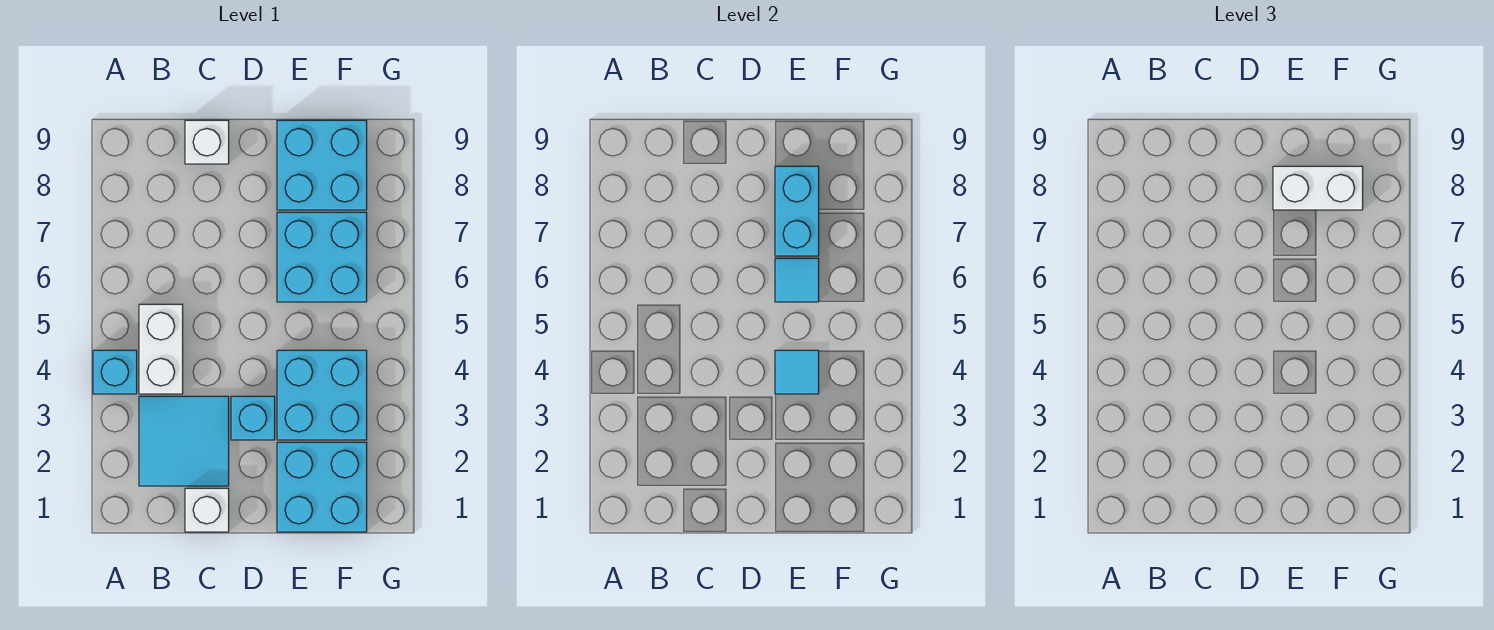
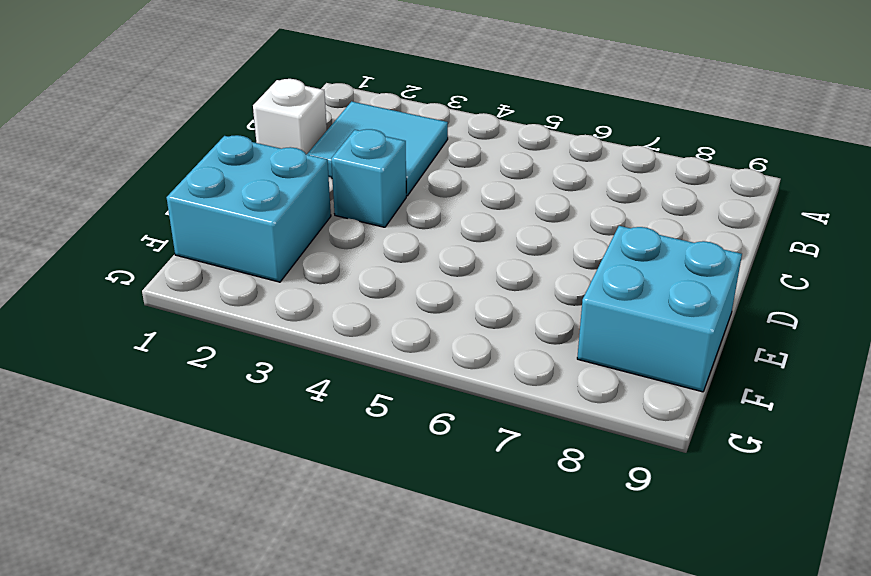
none -> cyan 1x1 brick [93,350,137,394]
none -> white 1x2 brick [139,304,183,394]
none -> white 1x1 brick [185,120,229,164]

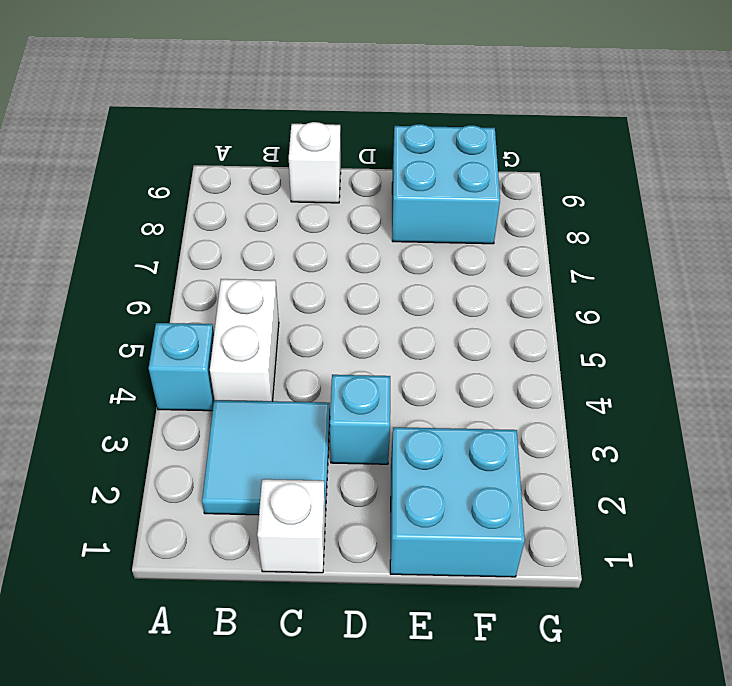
none -> cyan 2x2 brick [277,350,367,440]
none -> cyan 2x2 brick [277,212,367,302]
none -> cyan 1x1 tile [775,350,819,394]

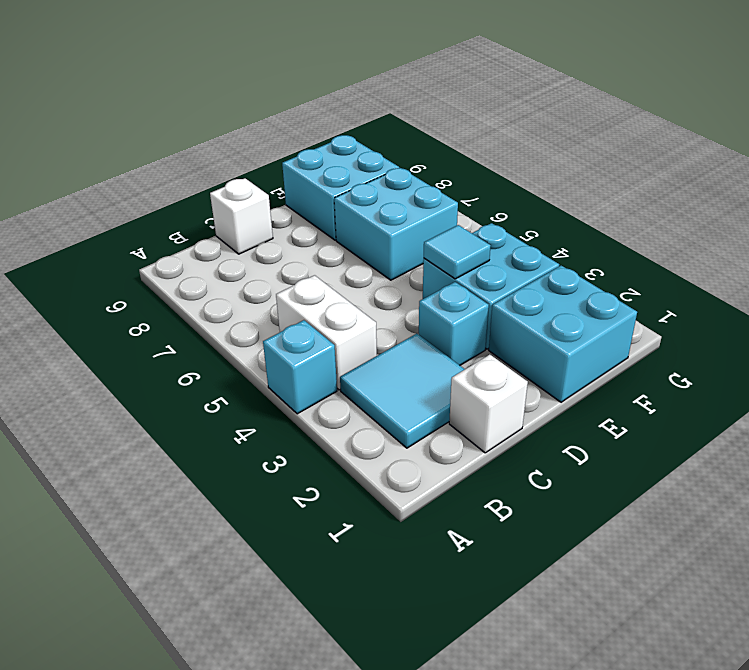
none -> cyan 1x1 tile [775,258,819,302]
none -> cyan 1x2 brick [775,166,819,256]
none -> white 1x2 brick [1273,166,1363,210]

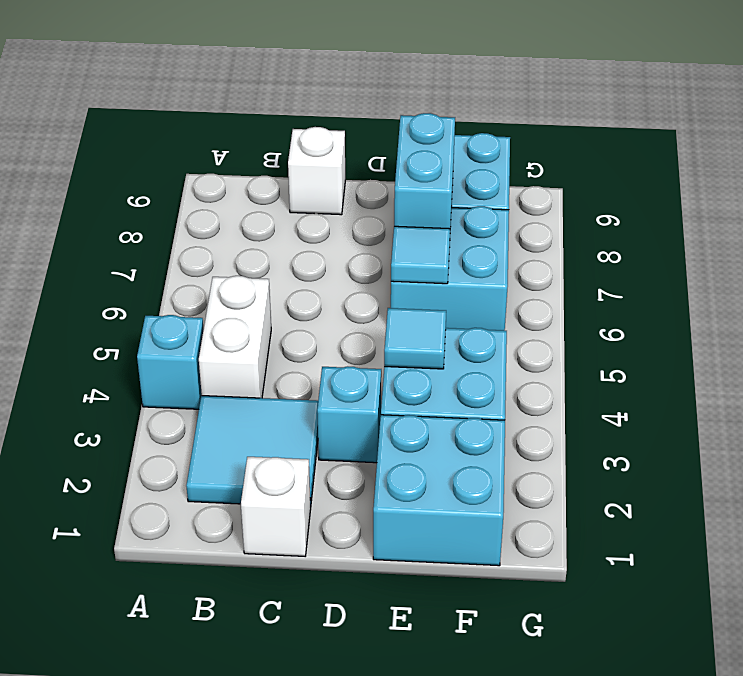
none -> white 1x2 brick [1273,166,1363,210]

